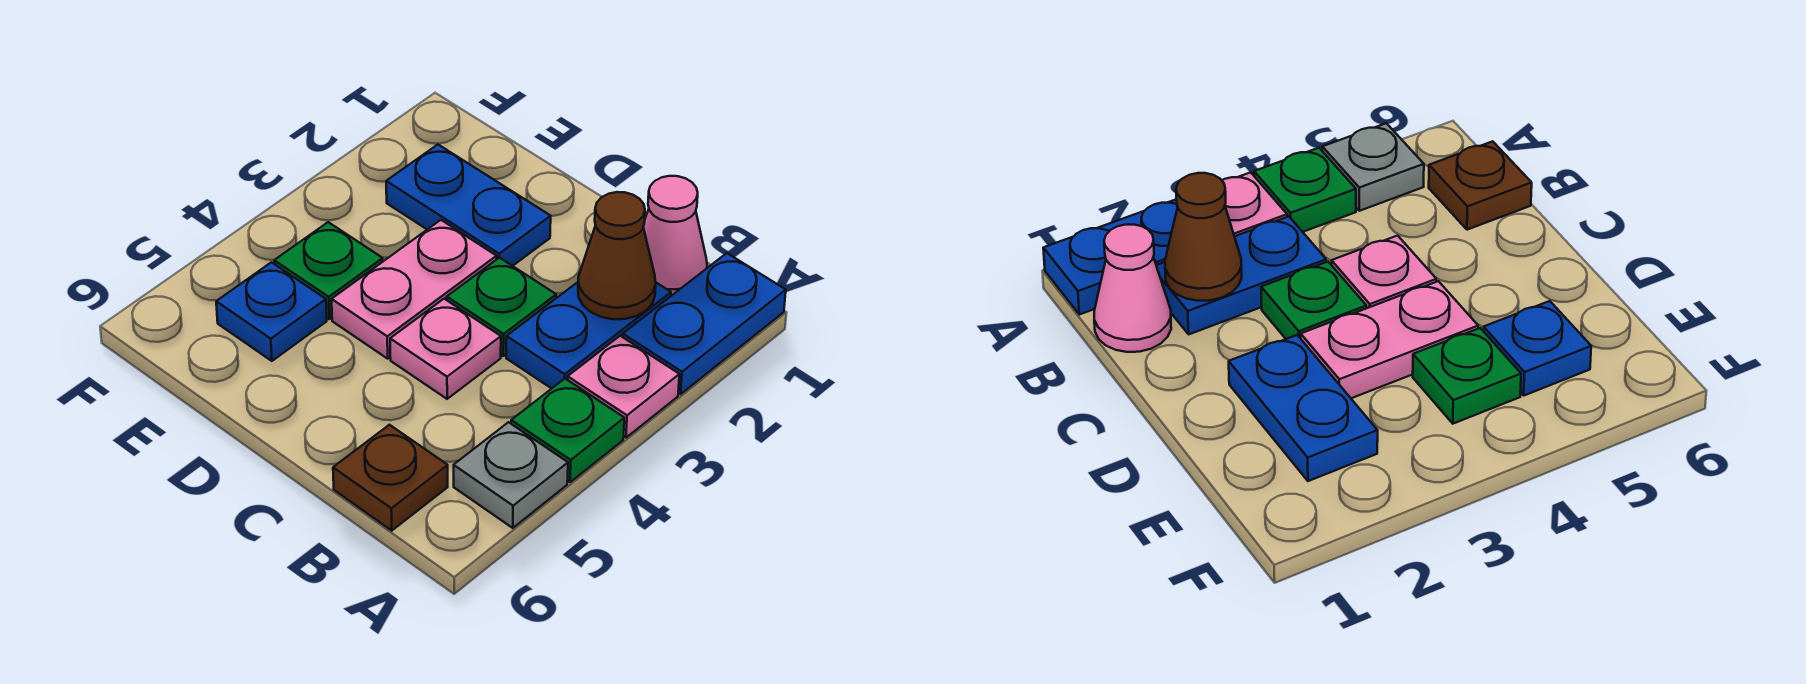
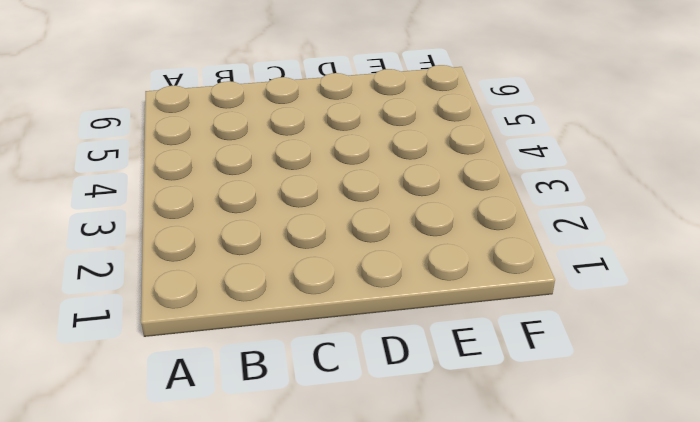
none -> blue 1x2 plate [623,253,786,394]
none -> pink 1x1 plate [568,336,679,438]
none -> green 1x1 plate [511,379,624,482]

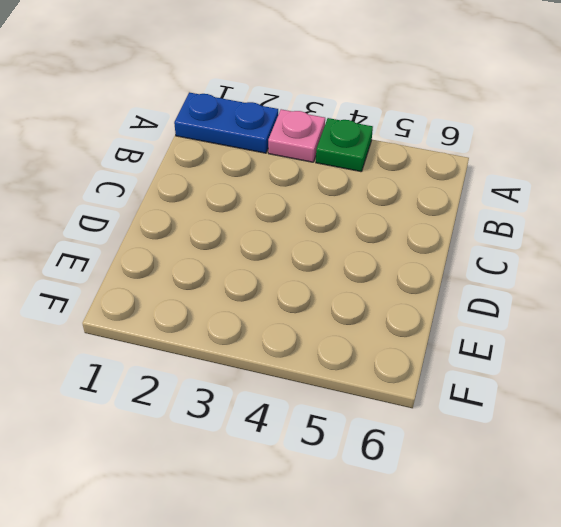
none -> grey 1x1 plate [454,422,568,528]
none -> pink 1x1 cone [643,176,707,296]
none -> blue 1x2 plate [506,282,671,389]

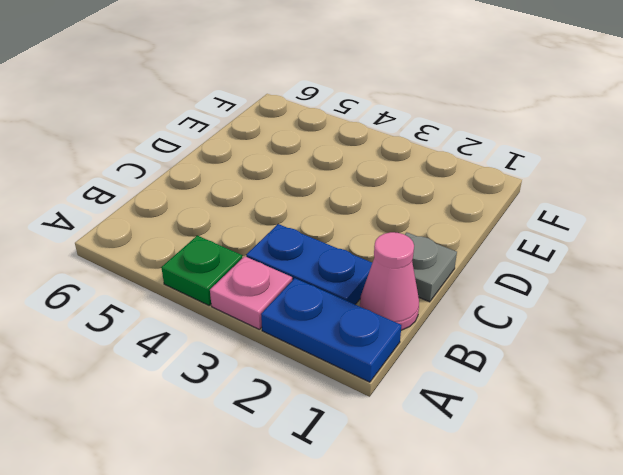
grey 1x1 plate [405,232,457,302] -> grey 1x1 plate moved to [454,422,568,528]
none -> brown 1x1 plate [333,425,448,531]
none -> green 1x1 plate [447,258,556,356]
none -> pink 1x1 plate [390,299,501,399]

